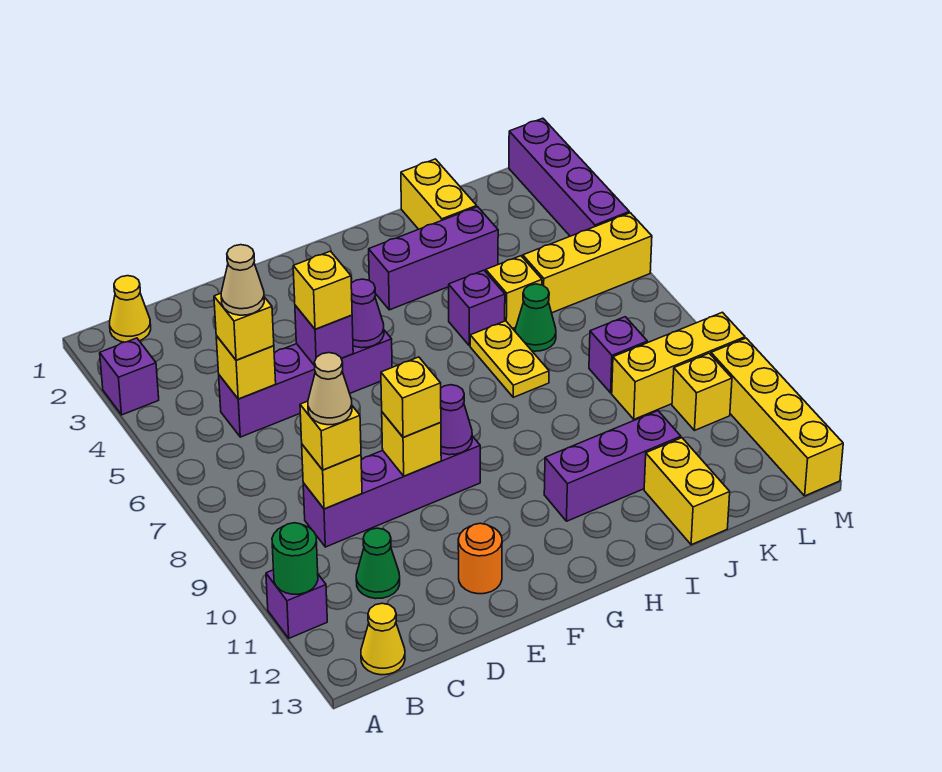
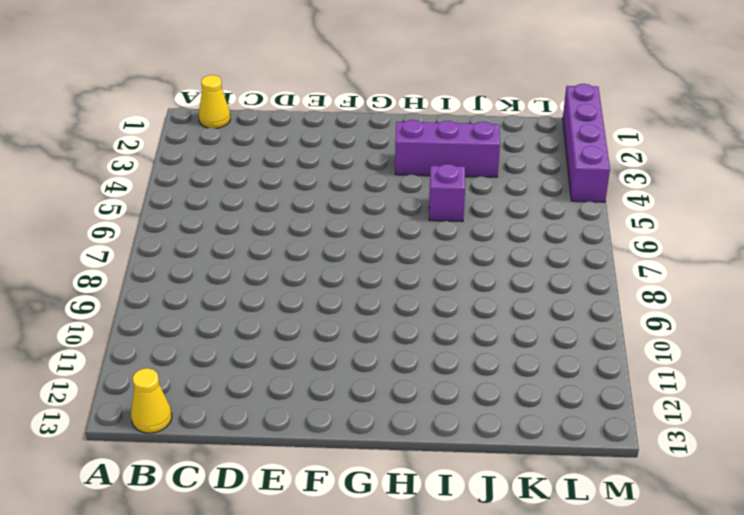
none -> purple 1x1 brick [100,338,159,415]
none -> purple 1x1 brick [266,570,327,638]
none -> purple 1x4 brick [219,330,392,437]
none -> purple 1x4 brick [303,436,480,547]

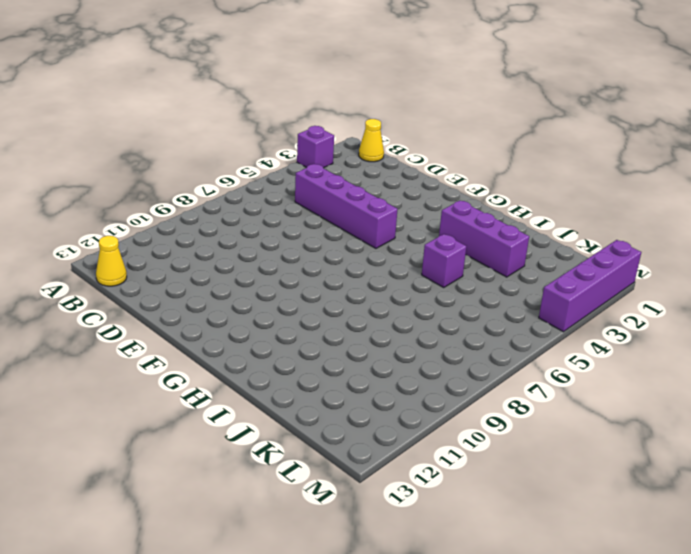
none -> purple 1x1 brick [266,570,327,638]
none -> purple 1x4 brick [303,436,480,547]
none -> green 1x1 cone [356,528,400,599]
none -> orange 1x1 round brick [458,523,502,594]

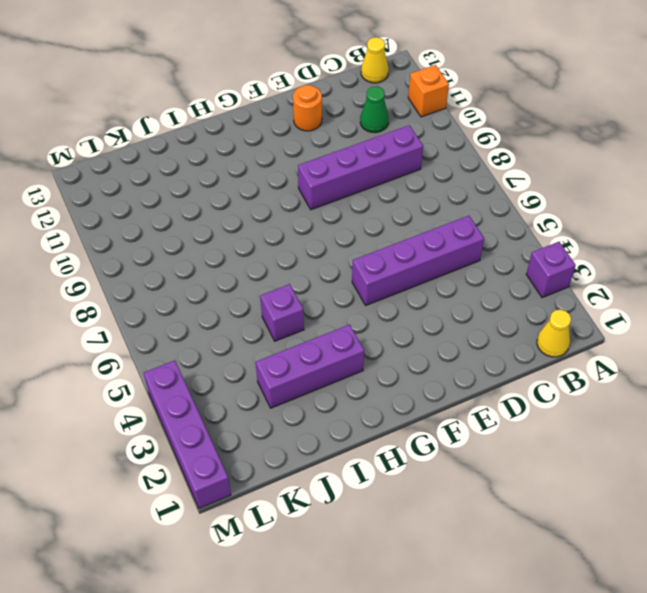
orange 1x1 brick [408,65,449,117] -> purple 1x1 brick [266,570,327,638]
none -> purple 1x3 brick [544,411,681,521]
none -> yellow 1x2 plate [470,321,549,397]
none -> yellow 1x2 brick [401,159,477,229]
none -> yellow 1x1 brick [486,256,542,328]

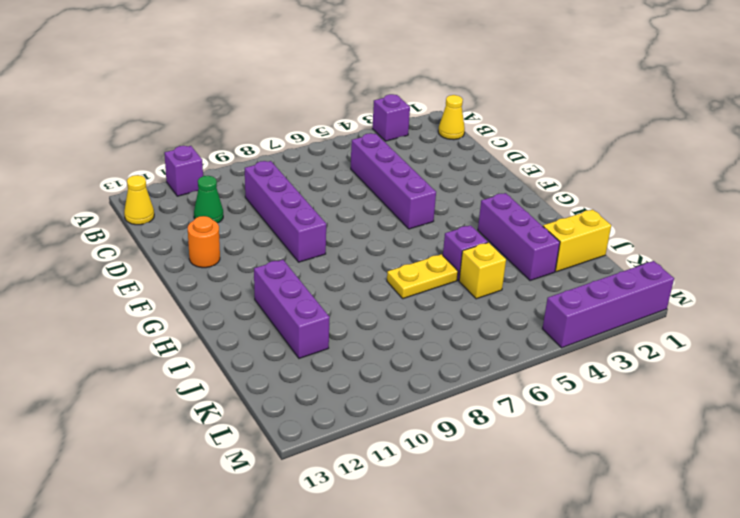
none -> green 1x1 cone [515,284,556,351]
none -> yellow 1x2 brick [644,438,730,545]
none -> yellow 1x3 brick [523,213,652,313]
none -> purple 1x1 brick [589,317,647,393]

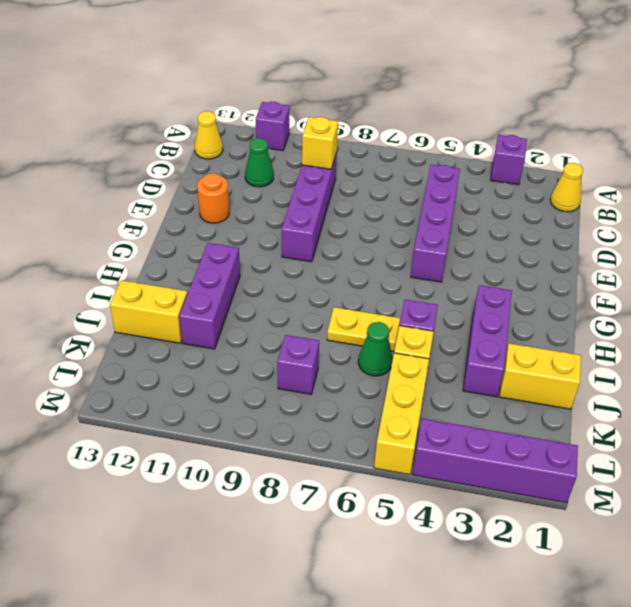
none -> yellow 1x3 brick [612,312,745,419]
none -> yellow 1x1 brick [672,353,732,430]
none -> yellow 1x4 brick [711,338,843,496]
none -> green 1x1 round brick [272,523,318,594]

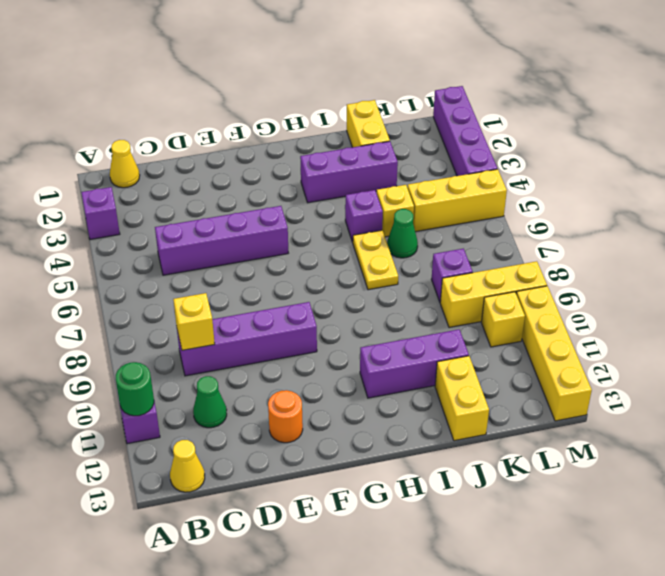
none -> yellow 1x1 brick [216,336,276,399]
none -> purple 1x1 brick [295,305,353,365]
none -> yellow 1x1 brick [382,412,441,476]
none -> purple 1x1 cone [351,279,384,348]

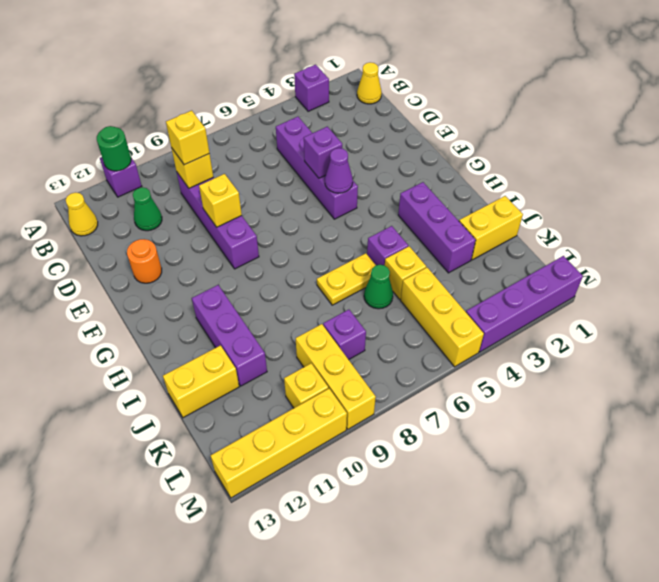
none -> yellow 1x1 brick [216,336,276,399]
none -> purple 1x1 cone [441,385,472,455]
none -> yellow 1x1 brick [214,293,274,360]
none -> yellow 1x1 brick [293,251,352,329]

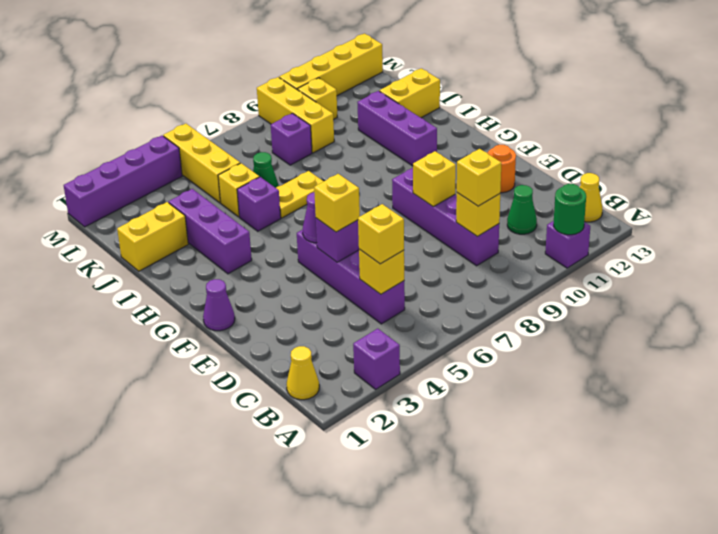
purple 1x1 cone [203,279,235,331] -> purple 1x1 cone moved to [441,385,472,455]
none -> yellow 1x1 brick [381,357,441,437]
none -> tan 1x1 cone [221,245,264,315]
none -> tan 1x1 cone [308,353,352,425]

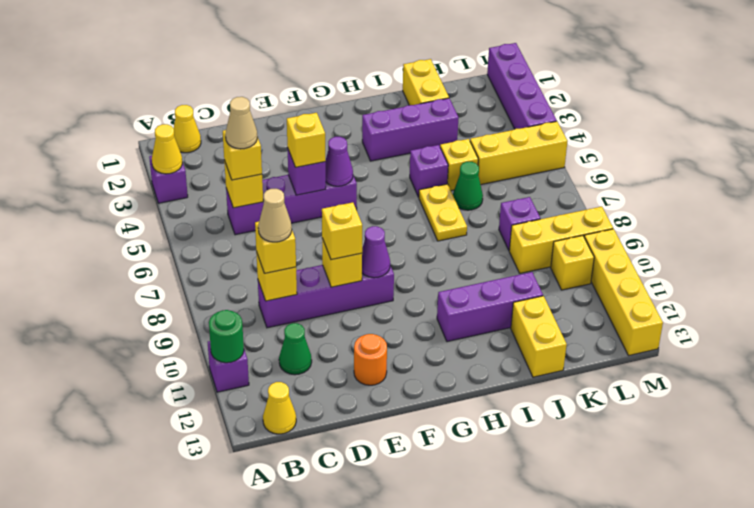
yellow 1x1 cone [152,124,182,174] -> none

